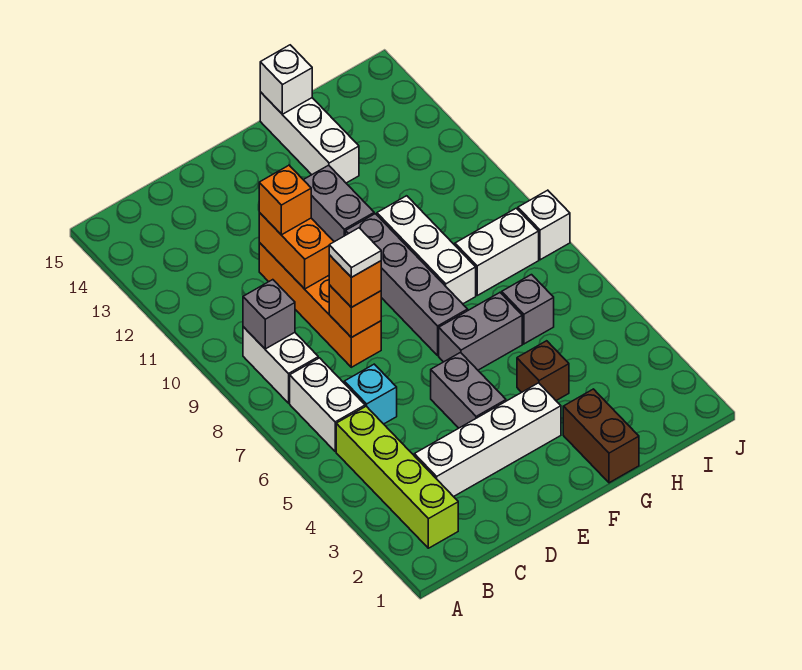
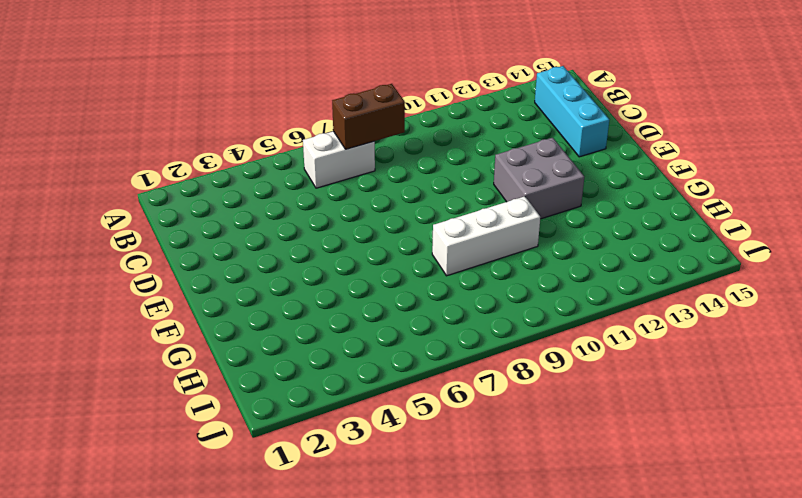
brown 1x2 brick [332,84,405,149] -> brown 1x2 brick moved to [563,389,639,483]
cyan 1x3 brick [535,66,609,157] -> none
grey 2x2 brick [494,138,584,219] -> grey 1x2 brick [304,165,374,242]
none -> lime 1x4 brick [336,406,458,548]
none -> white 1x2 brick [243,327,318,403]
none -> white 1x4 brick [414,383,561,497]

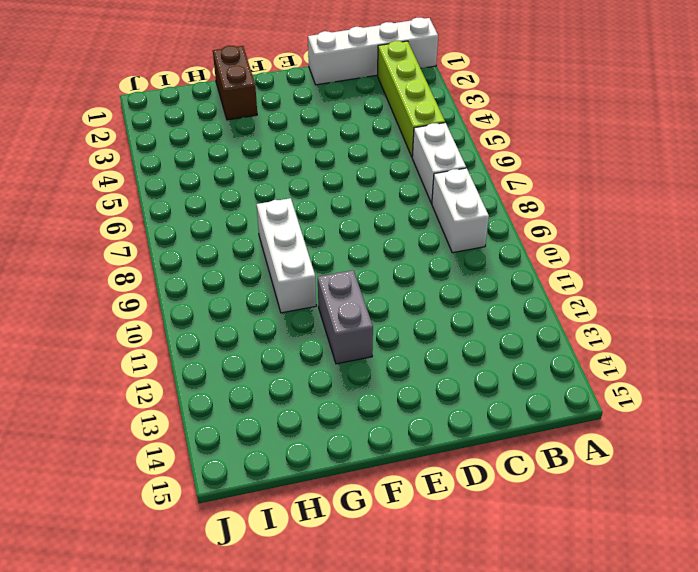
white 1x4 brick [308,18,438,85] -> white 1x4 brick moved to [414,383,561,497]
none -> cyan 1x1 brick [344,364,397,424]
none -> orange 1x4 brick [259,243,381,367]
none -> grey 1x2 brick [431,353,506,428]

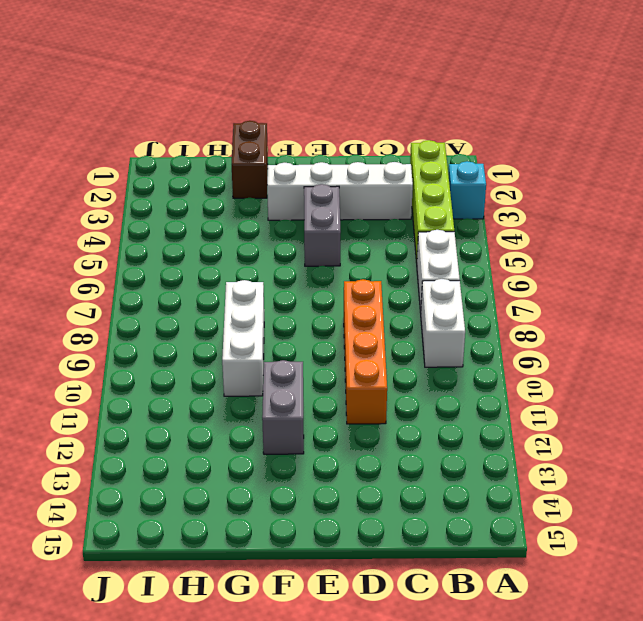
cyan 1x1 brick [448,161,486,219] -> cyan 1x1 brick moved to [344,364,397,424]
none -> grey 1x2 brick [439,293,522,370]
none -> grey 1x4 brick [345,214,468,355]
none -> brown 1x1 brick [517,341,569,401]

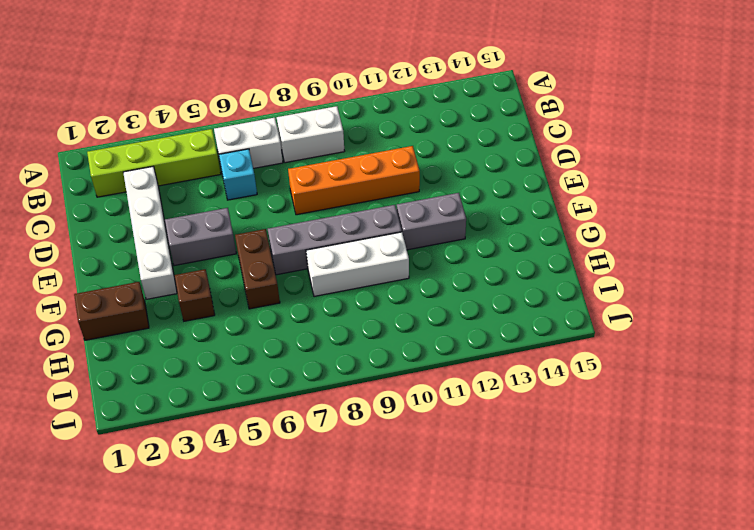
brown 1x2 brick [235,229,280,309] -> grey 1x2 brick [439,293,522,370]
none -> white 1x3 brick [260,92,359,183]
none -> grey 1x1 brick [502,275,554,344]
none -> white 1x2 brick [455,208,539,295]

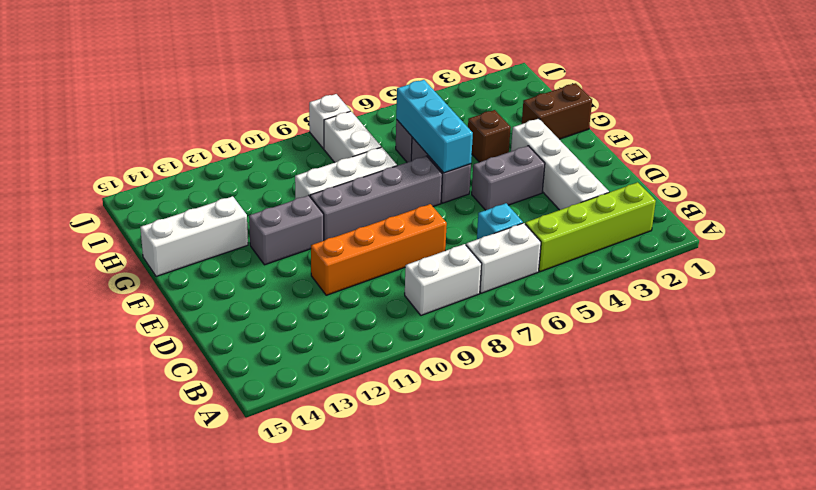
cyan 1x3 brick [396,80,473,173] -> none
none -> grey 1x1 brick [243,280,295,349]
none -> orange 1x1 brick [329,285,381,337]
none -> orange 1x2 brick [259,213,334,289]

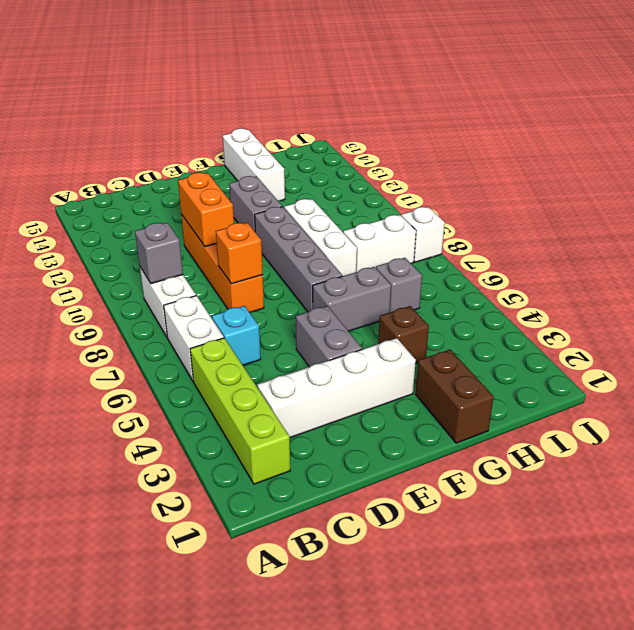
none -> white 1x1 brick [260,45,312,114]
none -> orange 1x1 brick [329,255,381,307]
none -> orange 1x1 brick [259,165,311,235]

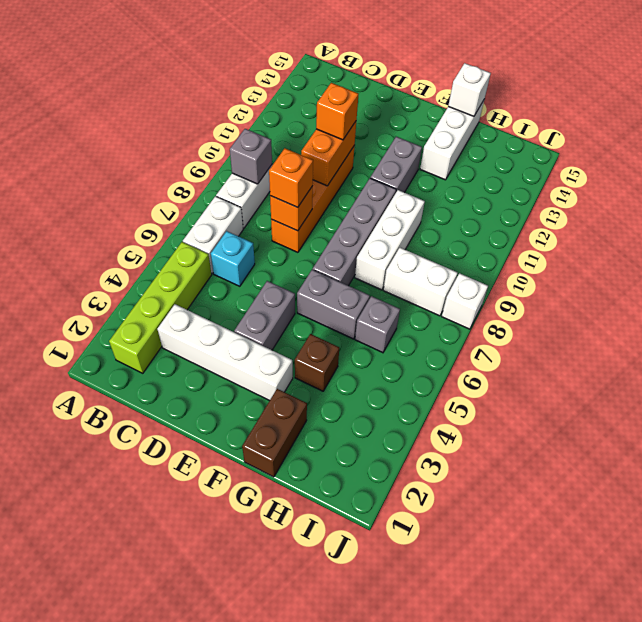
none -> white 1x1 tile [329,228,381,277]

